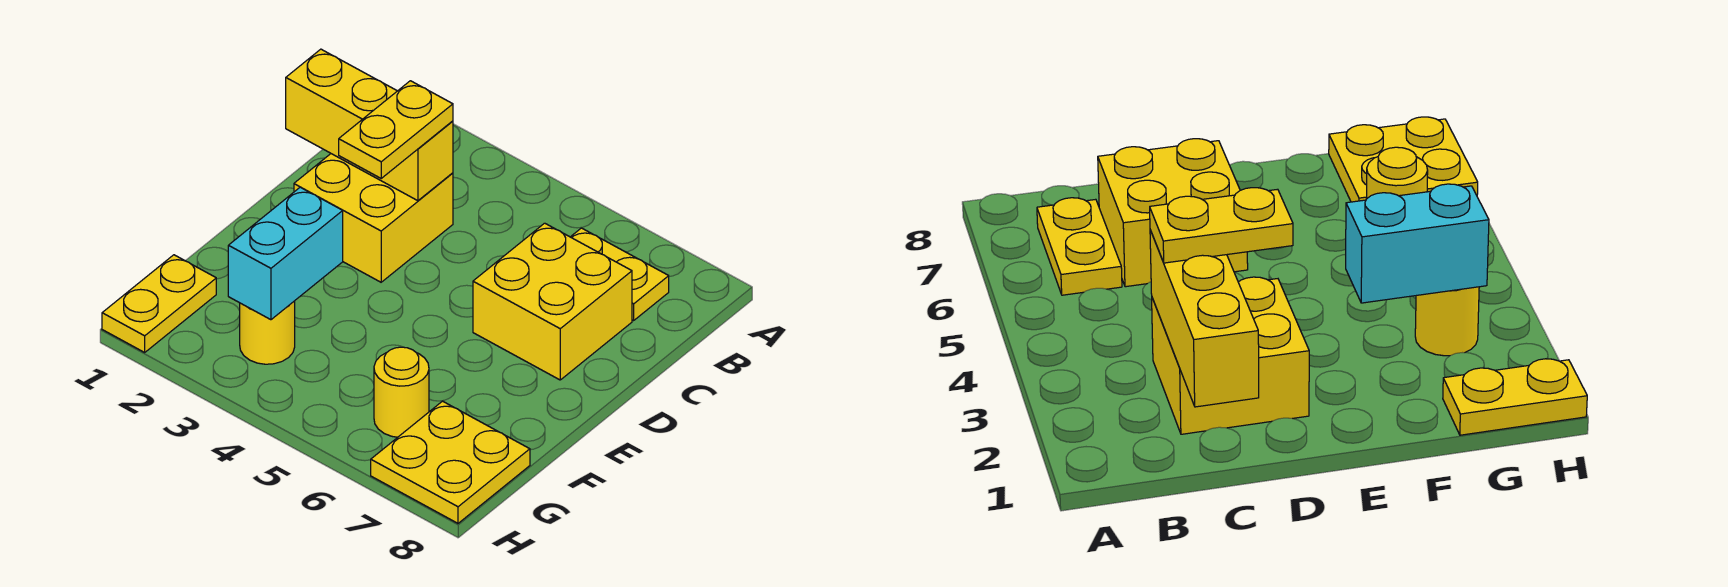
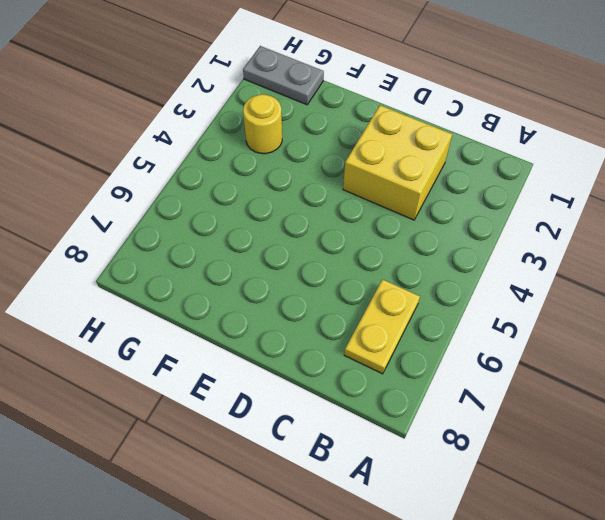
grey 1x2 plate [243,46,324,105] -> yellow 1x2 plate [102,255,216,352]
none -> yellow 2x2 brick [473,223,632,380]
none -> yellow 1x1 round brick [374,347,429,437]

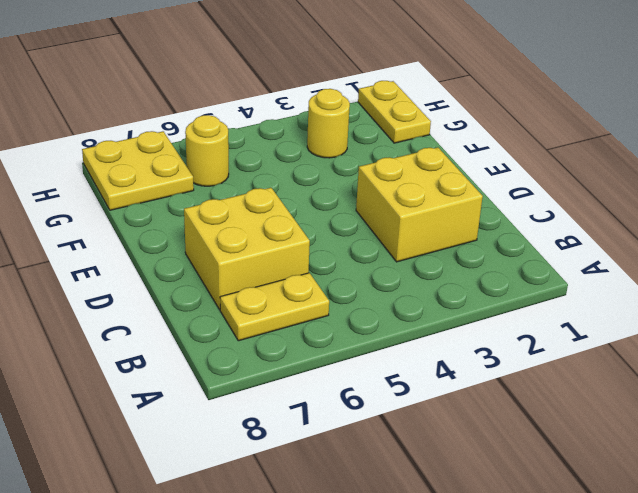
none -> yellow 1x3 brick [286,49,453,201]
none -> cyan 1x2 brick [228,187,343,320]

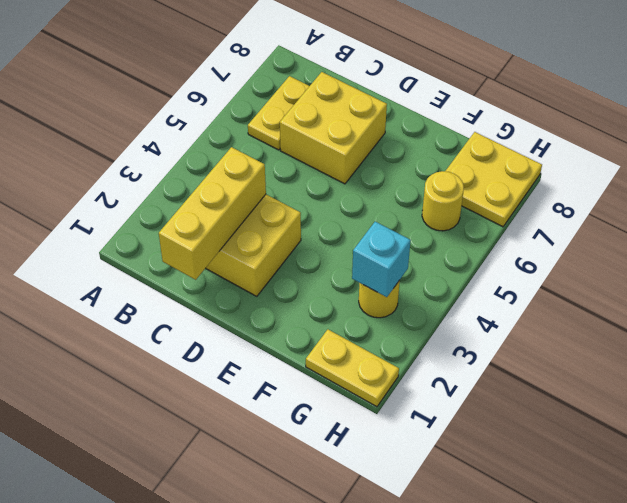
cyan 1x1 brick [352,222,411,297] -> cyan 1x2 brick [228,187,343,320]
none -> yellow 1x2 plate [339,81,453,178]

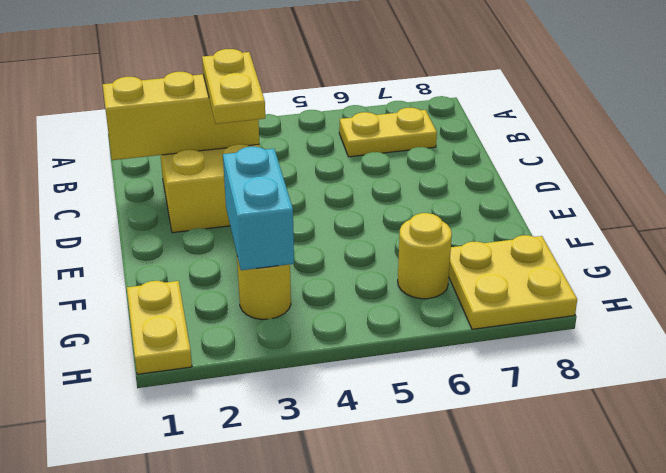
none -> yellow 2x2 brick [473,223,632,380]

